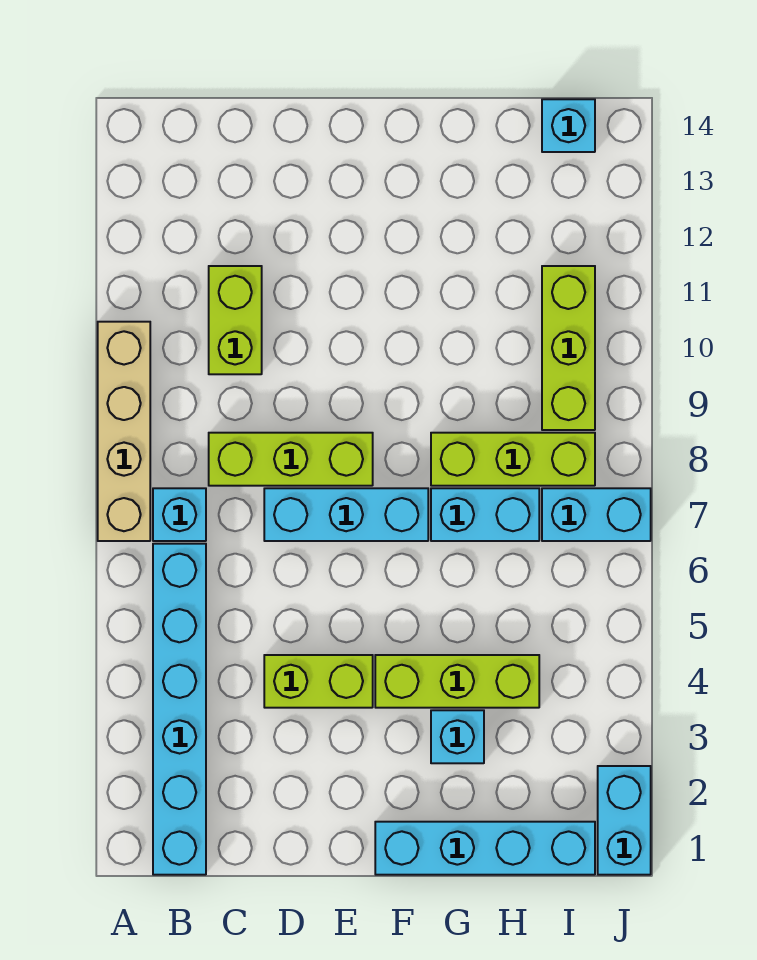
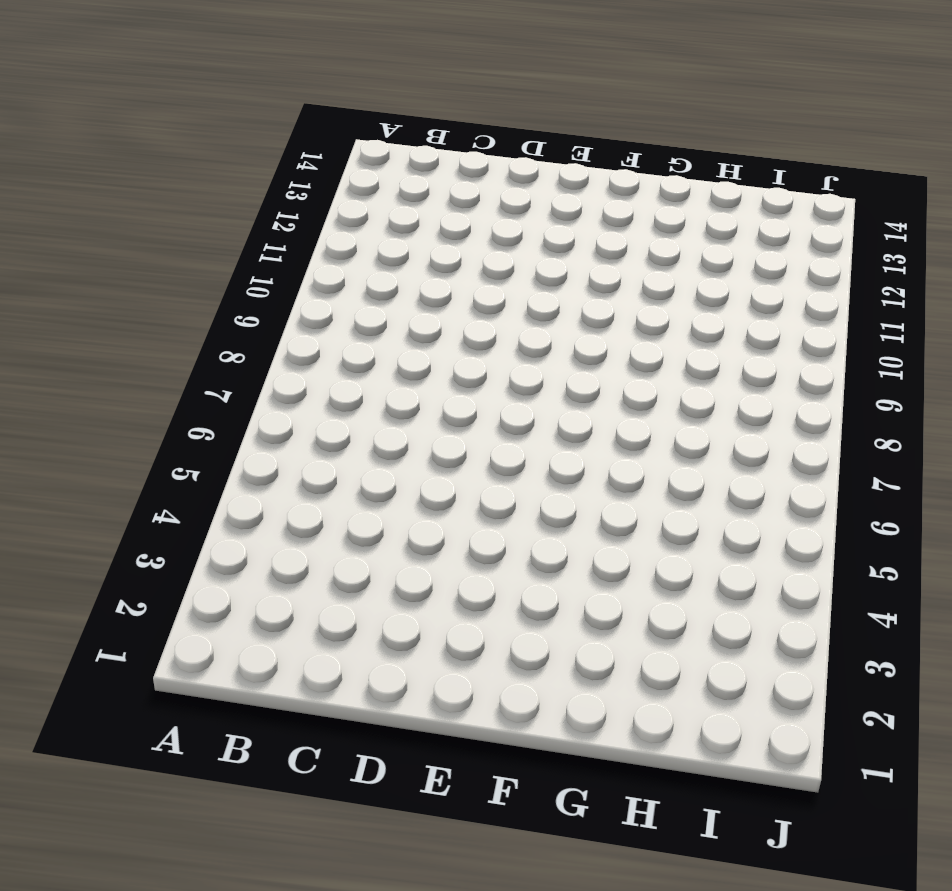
none -> tan 1x4 brick [98,322,150,541]
none -> cyan 1x6 brick [153,544,206,875]
none -> cyan 1x1 brick [153,488,206,541]

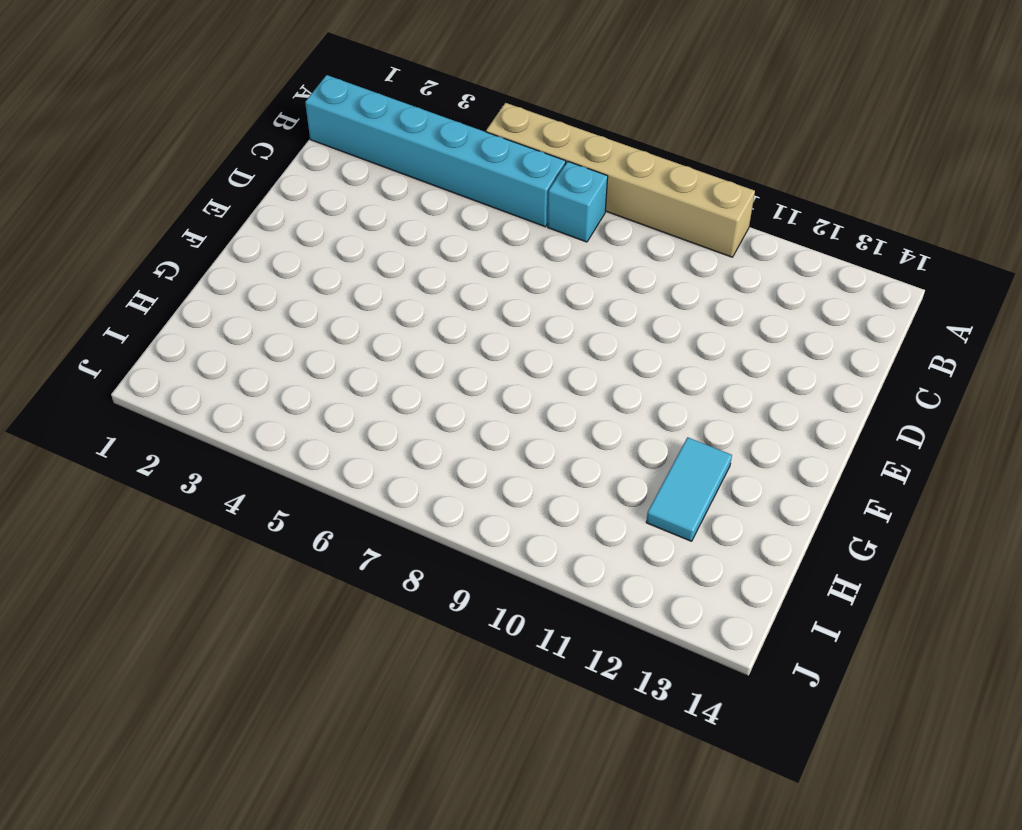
tan 1x6 brick [486,103,755,257] -> tan 1x4 brick [98,322,150,541]
cyan 1x2 tile [646,437,732,541] -> none
none -> lime 1x3 brick [209,433,373,486]
none -> lime 1x2 brick [209,266,262,374]
none -> lime 1x2 brick [264,655,373,708]

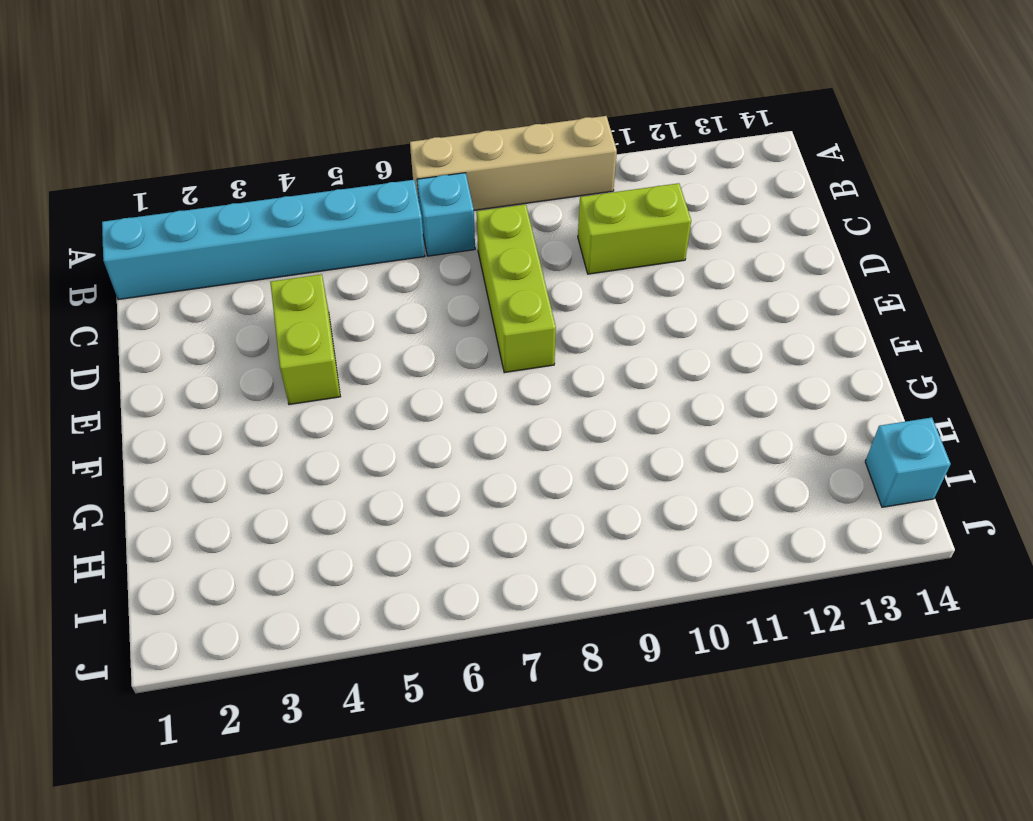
none -> cyan 1x3 brick [264,488,428,541]
none -> cyan 1x4 brick [375,822,595,875]
none -> lime 1x3 brick [375,655,539,708]

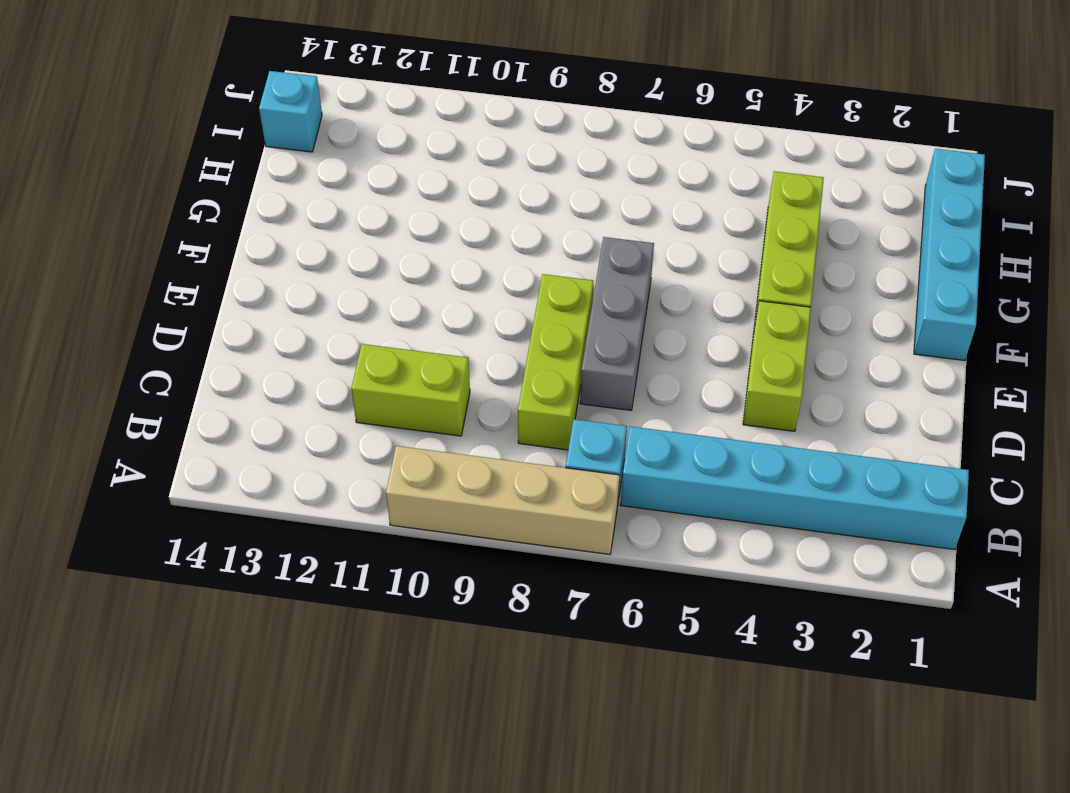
grey 1x3 brick [580,237,654,410] -> cyan 1x3 brick [264,488,428,541]
none -> cyan 1x1 brick [431,710,484,763]
none -> cyan 1x2 brick [431,488,539,541]
none -> lime 1x3 brick [431,433,595,486]

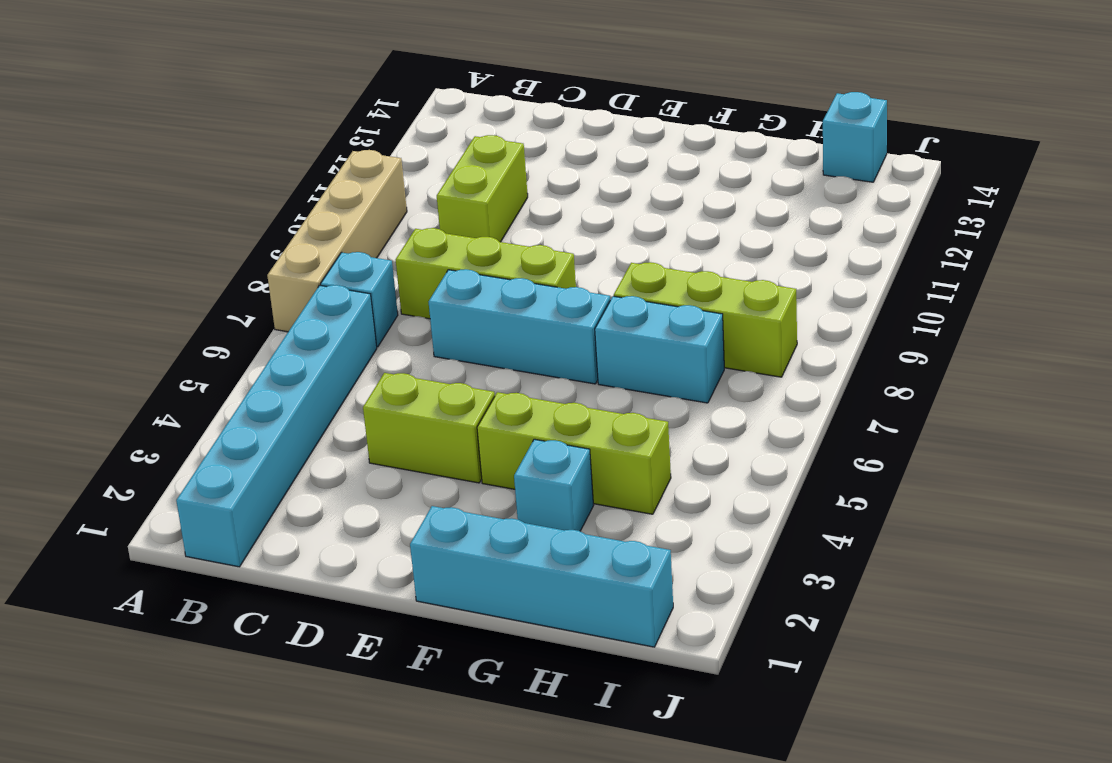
none -> cyan 1x2 brick [542,488,651,541]
none -> lime 1x3 brick [542,266,595,430]
none -> cyan 1x2 brick [598,766,651,875]

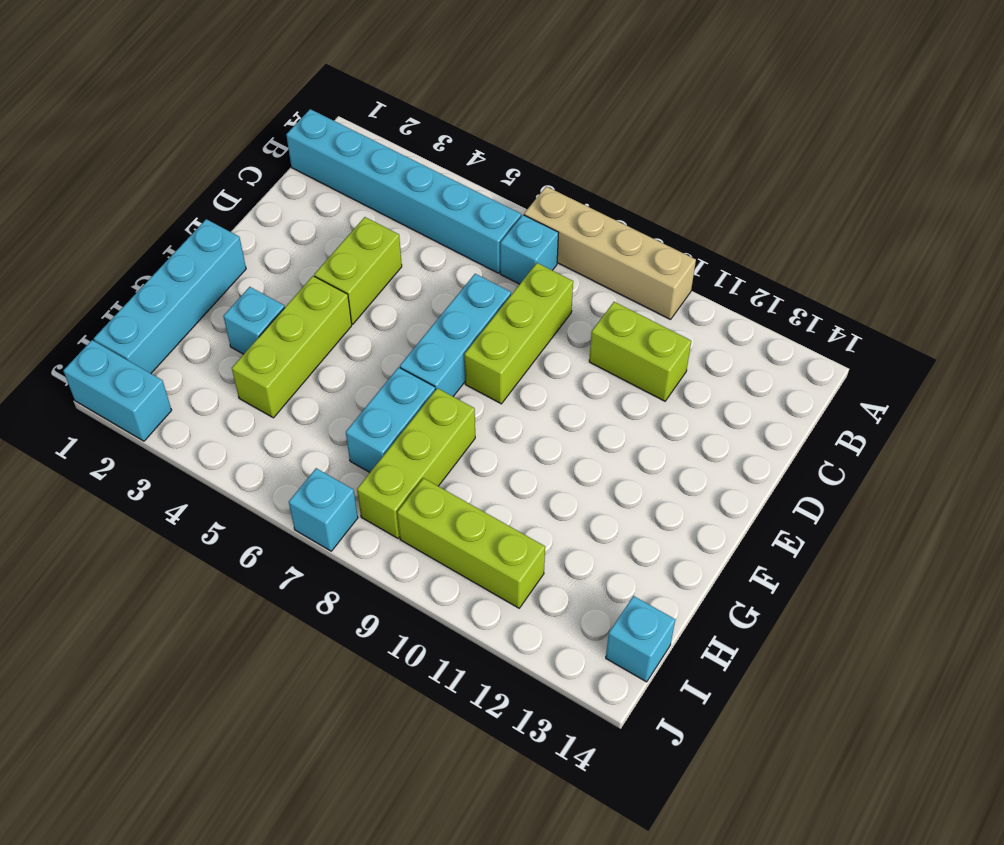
cyan 1x1 brick [289,468,358,551] -> cyan 1x2 brick [542,488,651,541]

